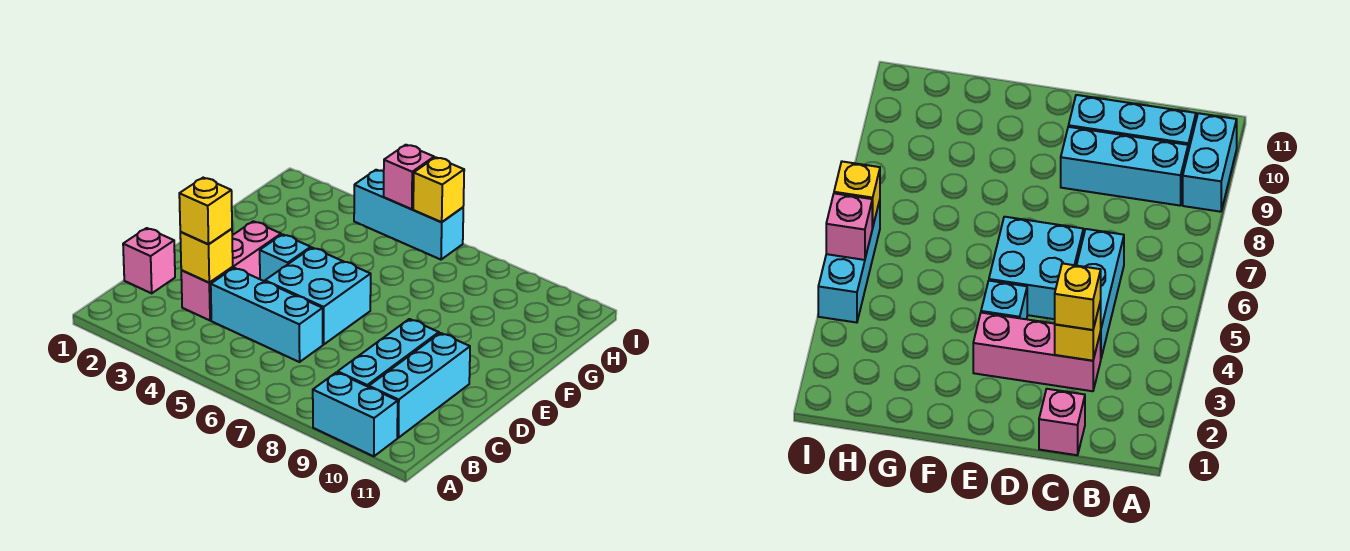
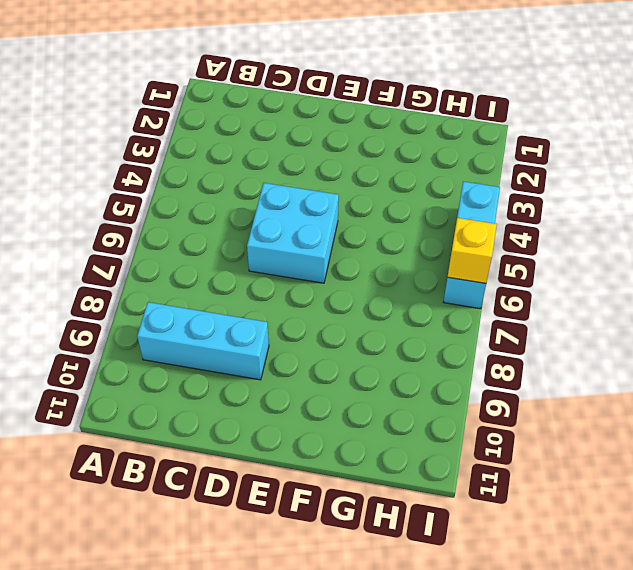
none -> cyan 1x2 brick [313,372,398,456]
none -> cyan 1x3 brick [369,333,470,438]
none -> pink 1x1 brick [123,228,175,293]

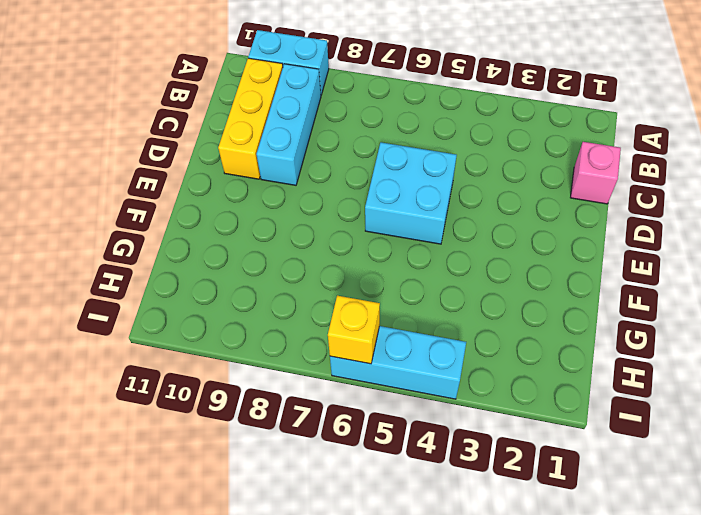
yellow 1x3 brick [218,58,283,179] -> cyan 1x3 brick [369,333,470,438]
none -> pink 1x3 brick [181,221,281,320]
none -> cyan 1x3 brick [211,268,323,362]
none -> cyan 1x1 brick [260,234,311,281]

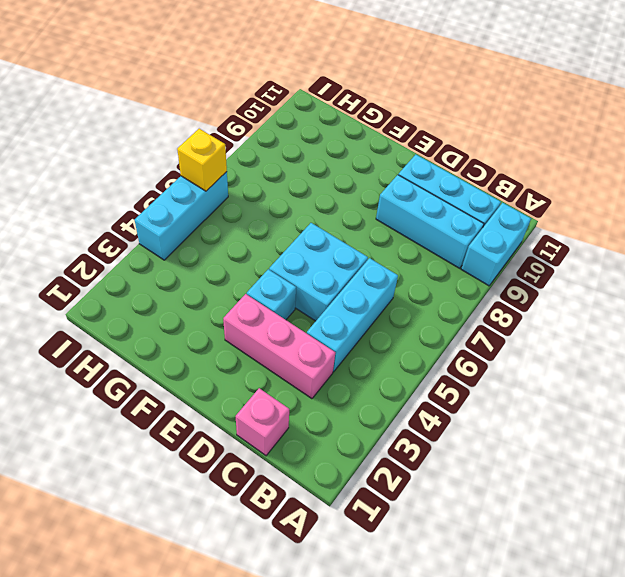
none -> yellow 1x1 brick [180,229,233,283]
none -> pink 1x1 brick [384,145,434,209]
none -> yellow 1x1 brick [179,178,232,244]

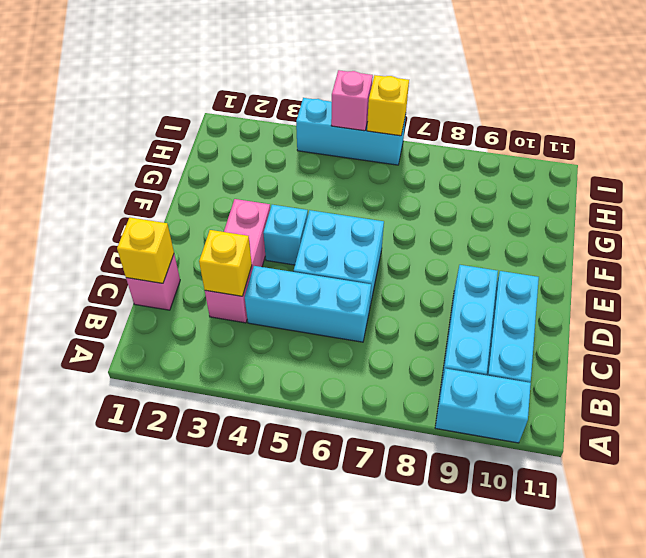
yellow 1x1 brick [117,218,174,283] -> yellow 1x1 brick moved to [179,178,232,244]

